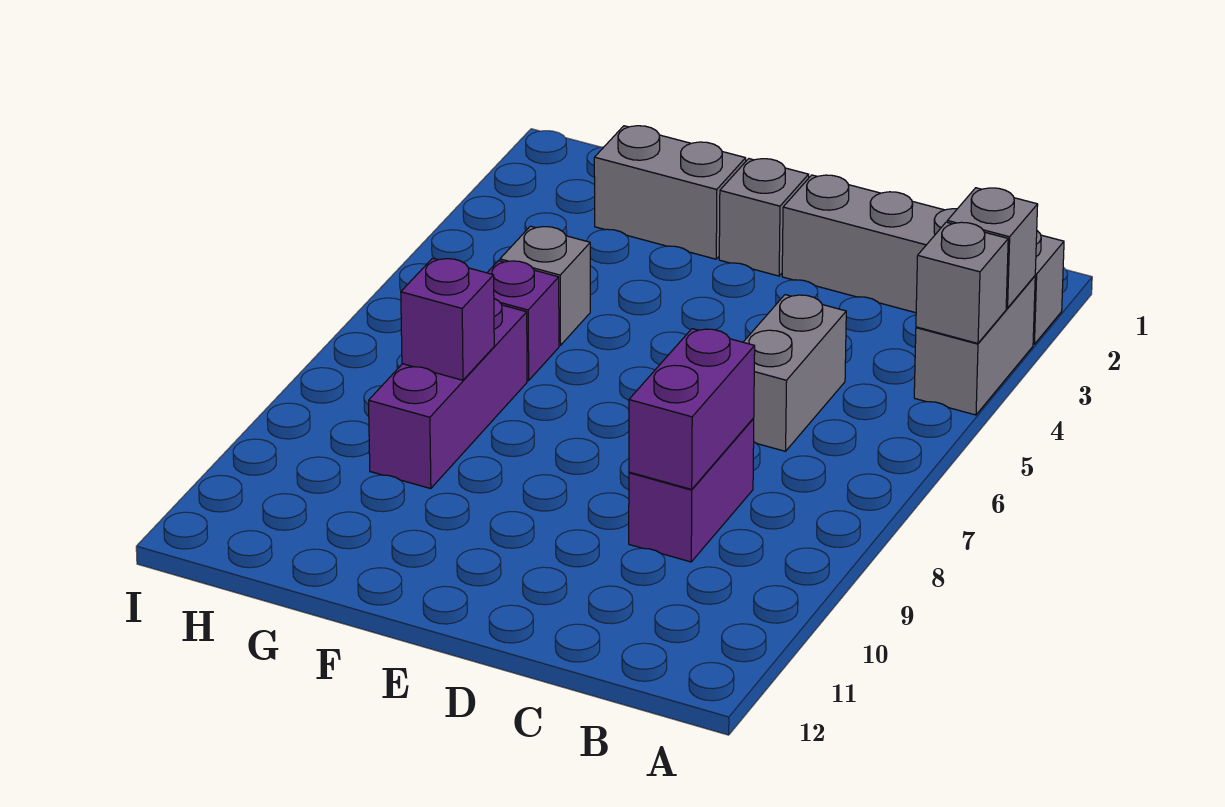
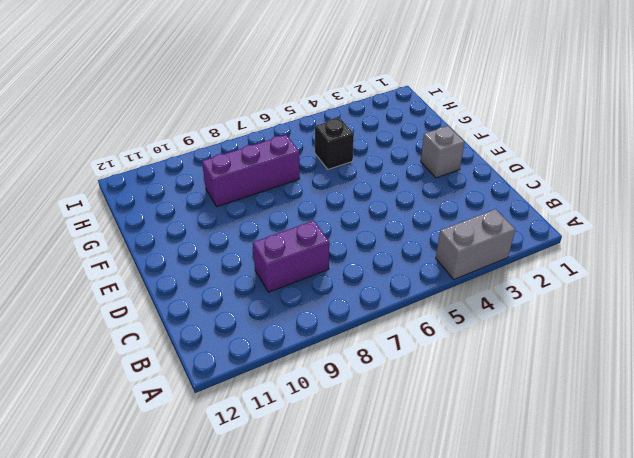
black 1x1 brick [315,118,354,169] -> grey 1x1 brick [500,226,590,346]
none -> grey 1x4 brick [782,175,1064,344]
none -> grey 1x2 brick [744,295,846,451]
none -> grey 1x2 brick [594,126,746,259]

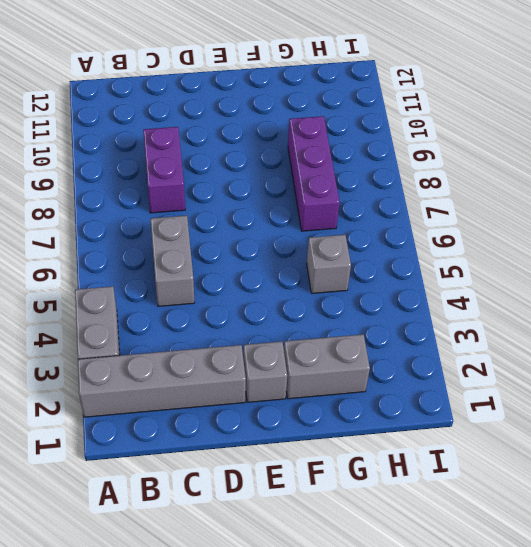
none -> purple 1x1 brick [487,261,559,381]
none -> grey 1x1 brick [947,188,1038,308]
none -> grey 1x1 brick [916,222,1008,343]

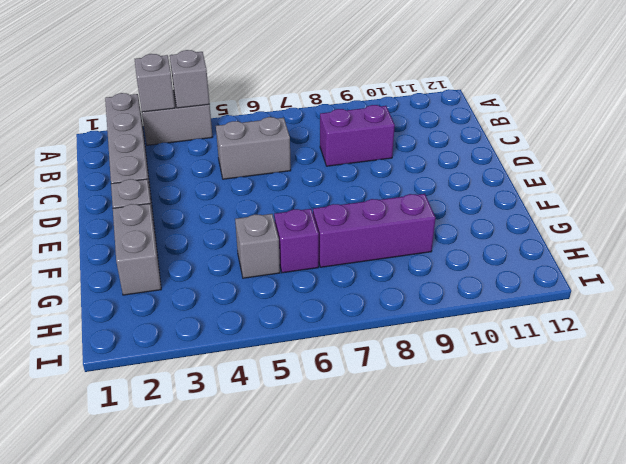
none -> purple 1x2 brick [629,329,755,489]
none -> purple 1x1 brick [401,258,494,380]

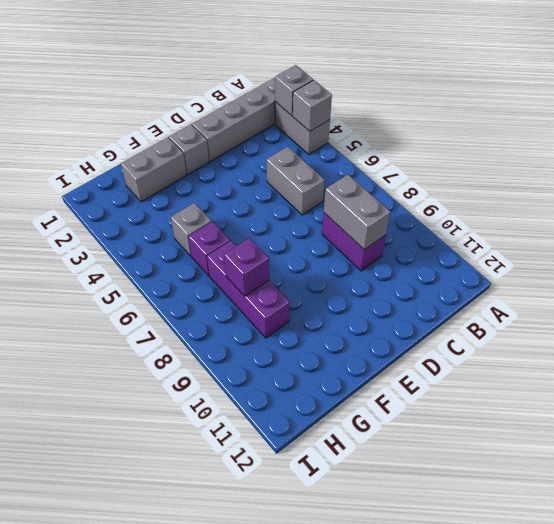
grey 1x2 brick [324,175,390,250] -> purple 1x2 brick [629,329,755,489]

